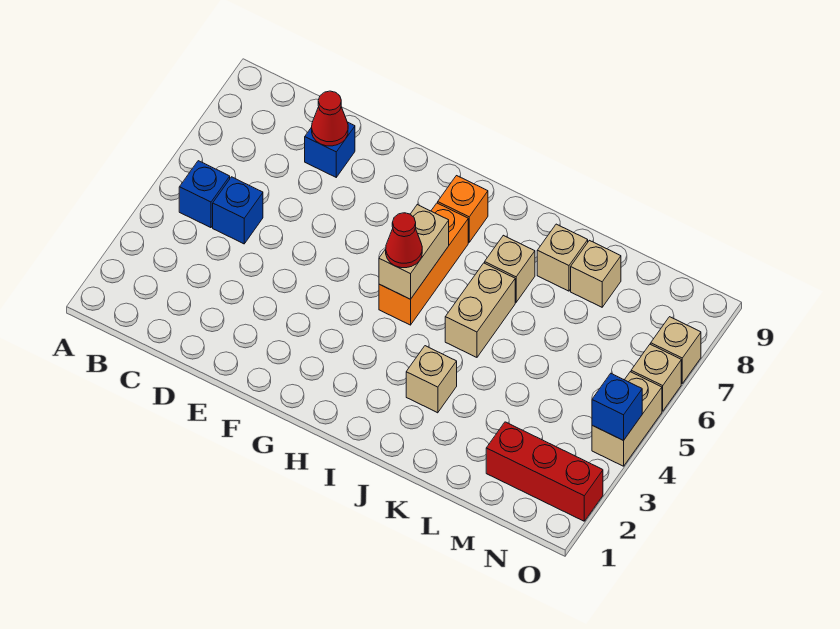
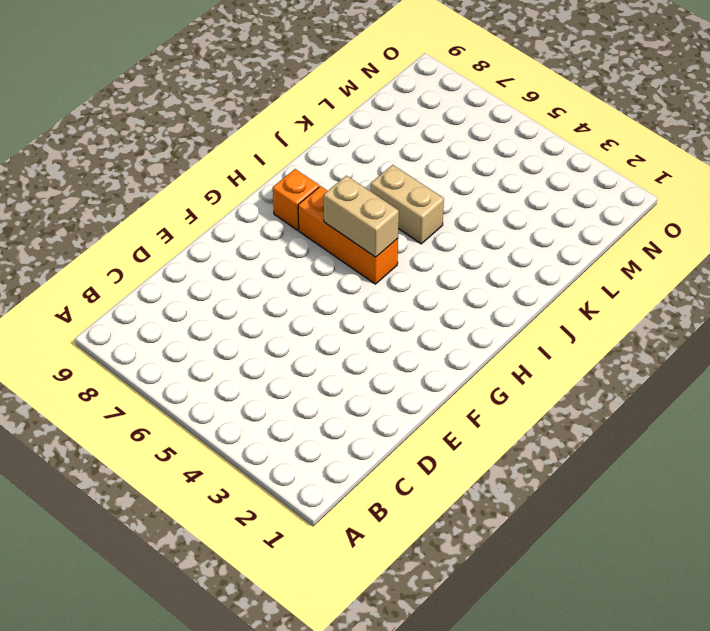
none -> blue 1x1 brick [179,161,230,228]
none -> blue 1x1 brick [213,177,263,244]
none -> blue 1x1 brick [305,122,355,177]

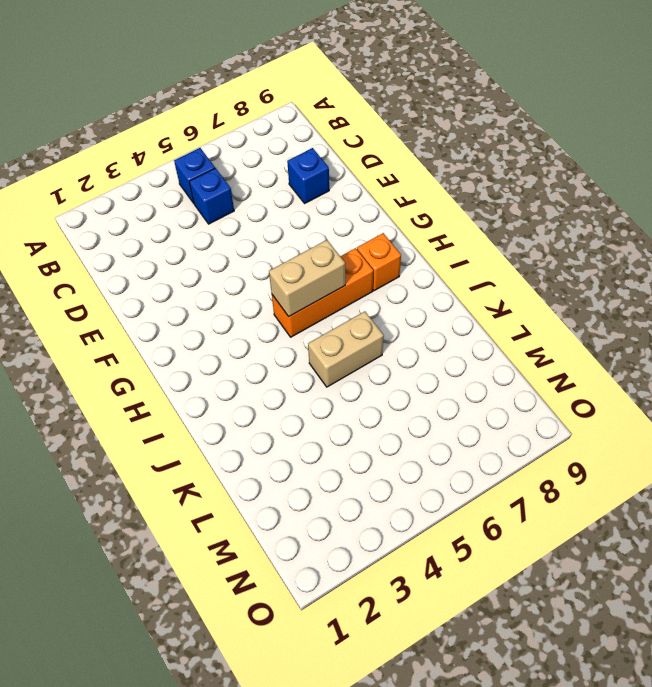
none -> tan 1x1 brick [406,346,457,413]
none -> tan 1x1 brick [485,235,535,302]
none -> tan 1x1 brick [537,224,588,291]

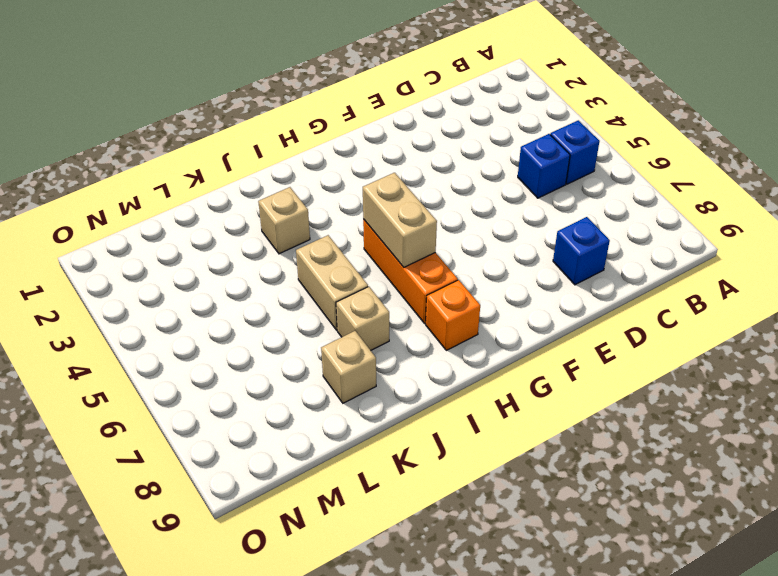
none -> tan 1x1 brick [571,240,621,307]
none -> red 1x3 brick [486,422,603,521]
none -> tan 1x2 brick [592,372,662,466]

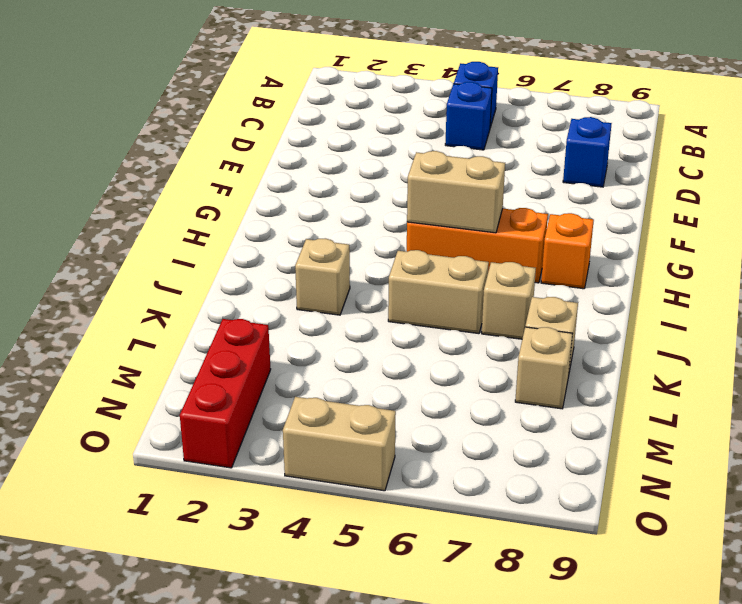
none -> tan 1x1 brick [631,344,681,411]
none -> tan 1x1 brick [651,317,701,383]
none -> red 1x1 cone [312,91,348,146]

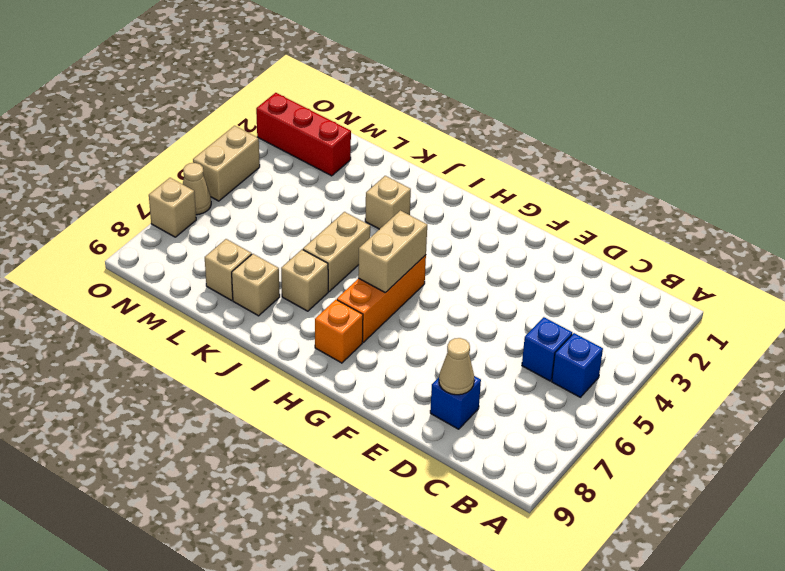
tan 1x1 cone [439,338,474,395] -> red 1x1 cone [312,91,348,146]
tan 1x1 cone [183,163,211,215] -> tan 1x1 brick [631,344,681,411]
none -> blue 1x1 brick [592,373,642,440]
none -> red 1x1 cone [386,213,422,268]

